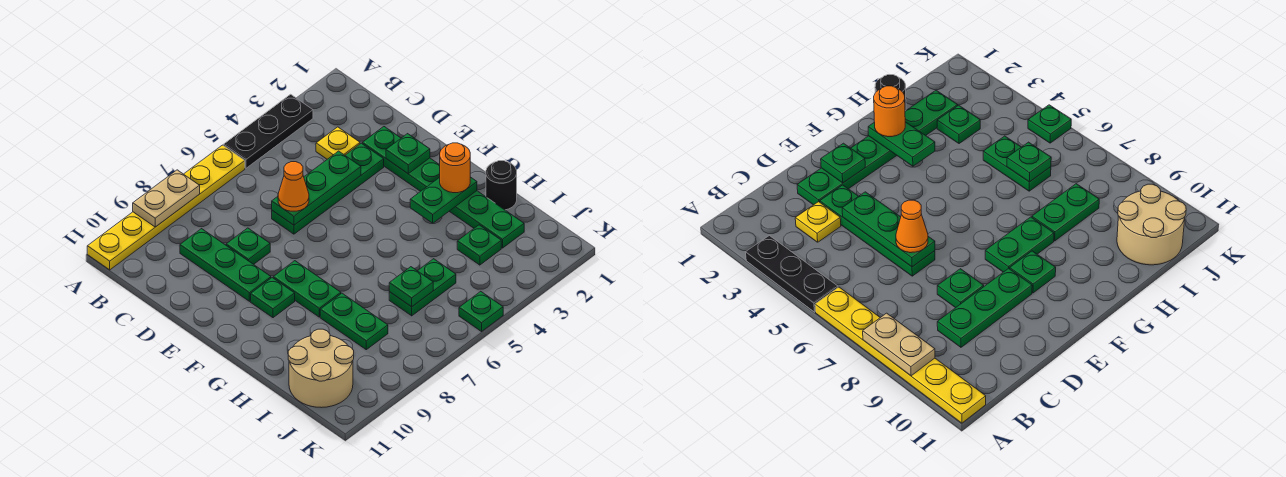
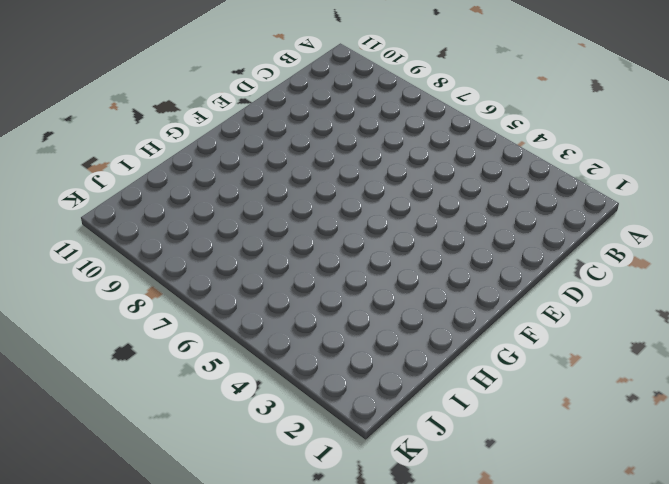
none -> black 1x3 plate [224,94,313,168]
none -> yellow 1x6 plate [87,145,245,270]
none -> yellow 1x1 plate [316,127,360,159]

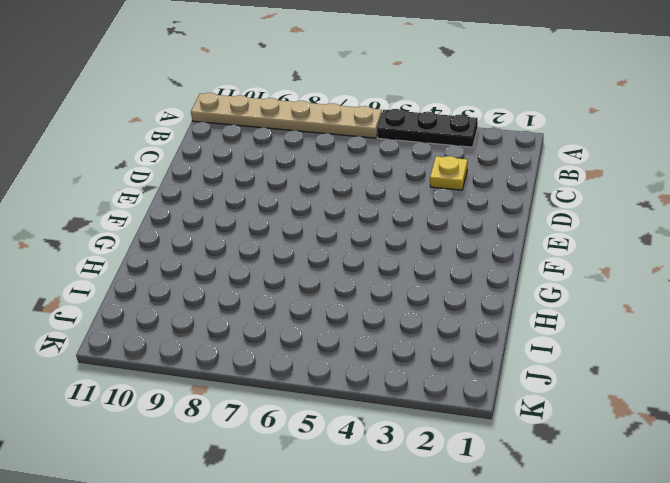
tan 1x6 plate [191,93,382,138] -> yellow 1x6 plate [87,145,245,270]
none -> green 1x3 plate [180,229,271,301]
none -> green 1x6 plate [362,127,524,248]
none -> green 1x4 plate [272,143,384,234]

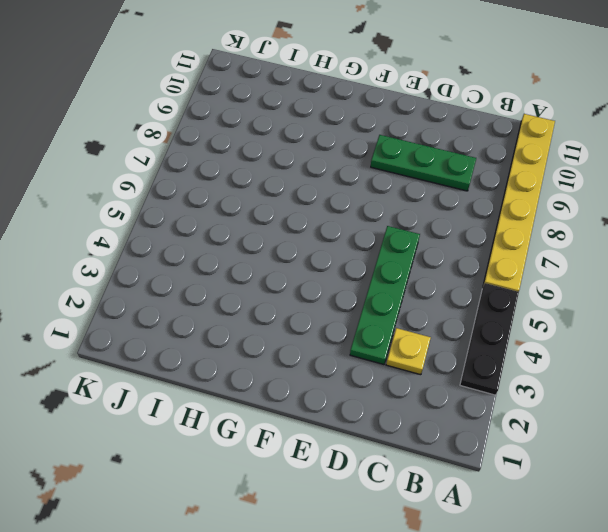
none -> green 1x6 plate [362,127,524,248]
none -> green 1x1 plate [226,228,270,264]
none -> green 1x2 plate [273,261,341,317]

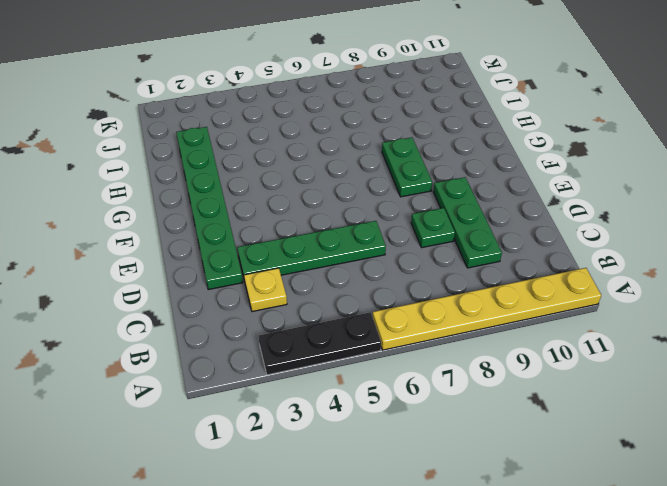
none -> green 1x1 plate [251,278,295,318]
none -> black 1x1 round brick [486,161,517,210]
none -> green 1x2 plate [320,293,388,350]

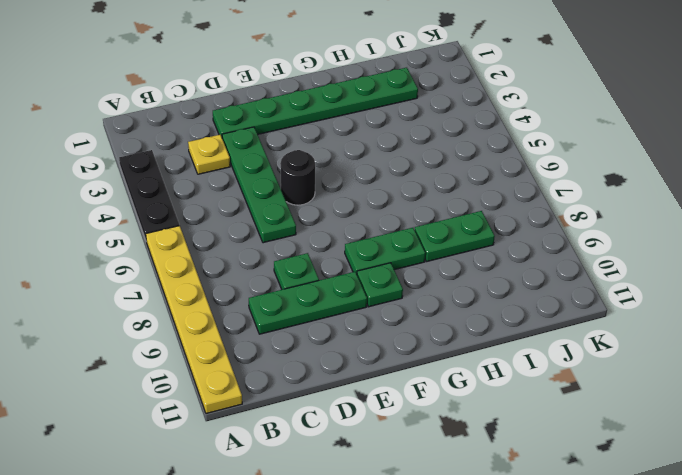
black 1x1 round brick [280,150,315,205] -> black 1x1 round brick moved to [486,161,517,210]
none -> green 1x1 plate [457,225,501,265]
none -> green 1x2 plate [389,259,456,316]
none -> tan 2x2 round brick [288,329,354,408]

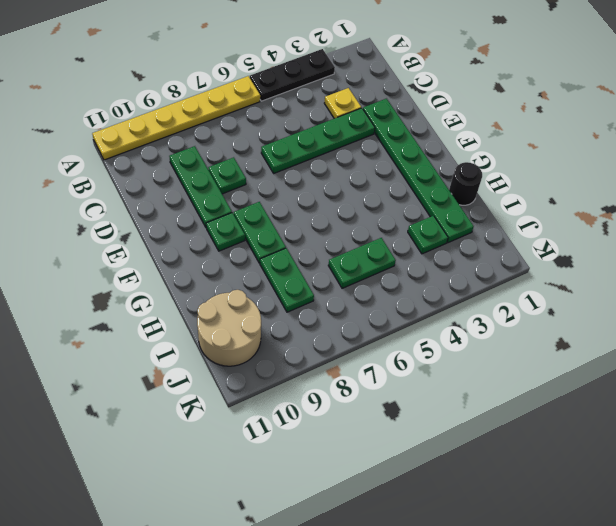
none -> green 1x1 plate [459,291,503,331]
none -> tan 1x2 plate [133,170,200,227]
none -> green 1x3 plate [272,151,361,225]

